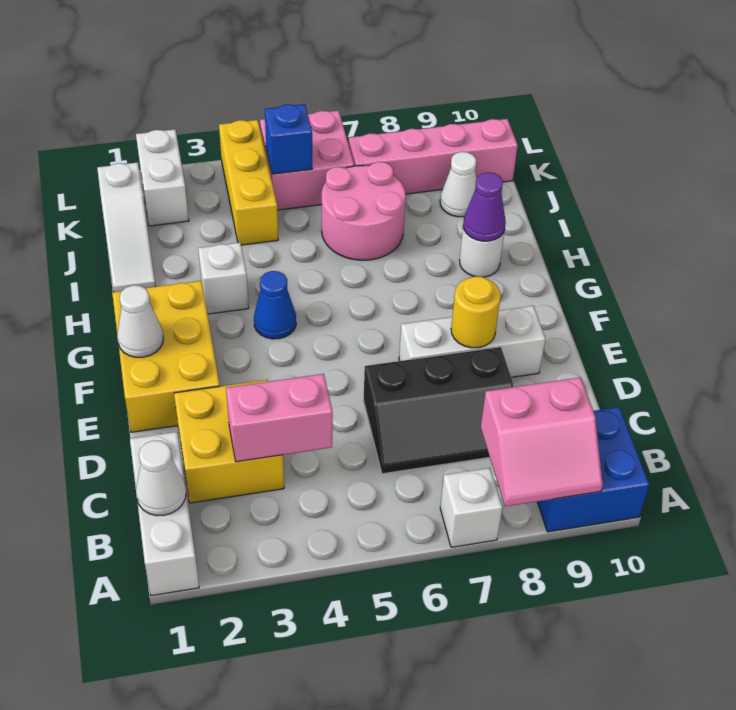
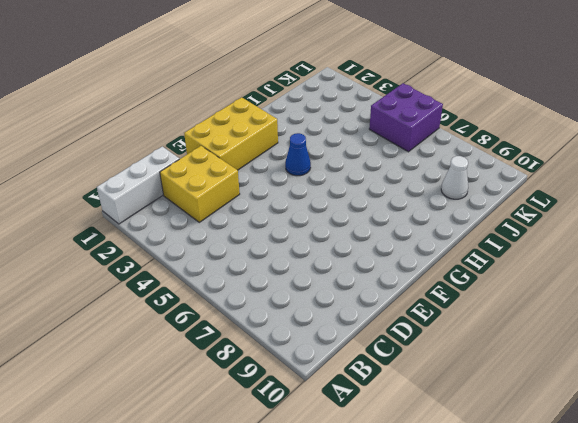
purple 2x2 brick [369,83,443,152] -> pink 2x2 brick [260,110,354,210]
none -> white 1x1 brick [440,468,503,547]
none -> blue 2x2 brick [537,407,649,532]
none -> black 2x3 slope [364,347,513,474]

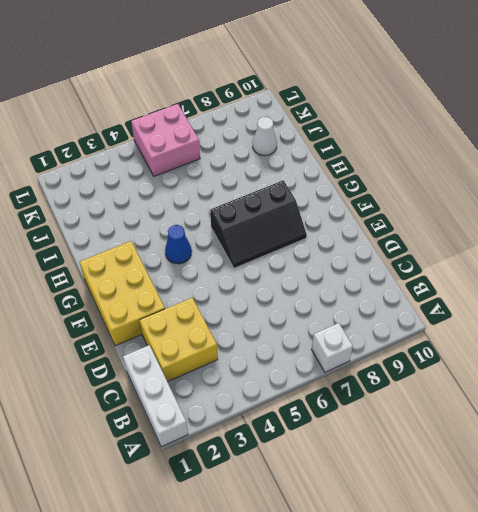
black 2x3 slope [210,180,307,268] -> black 2x3 slope moved to [364,347,513,474]
none -> blue 2x2 brick [537,407,649,532]
none -> white 1x3 brick [399,306,545,377]
none -> white 1x1 brick [198,243,249,314]

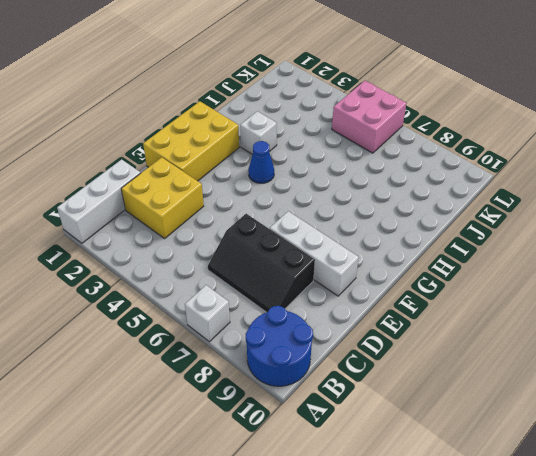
blue 2x2 round brick [246,306,313,386] -> blue 2x2 brick [537,407,649,532]
none -> white 1x1 round brick [459,227,505,277]
none -> white 1x3 slope [97,162,156,292]
none -> pink 2x2 round brick [322,162,406,260]

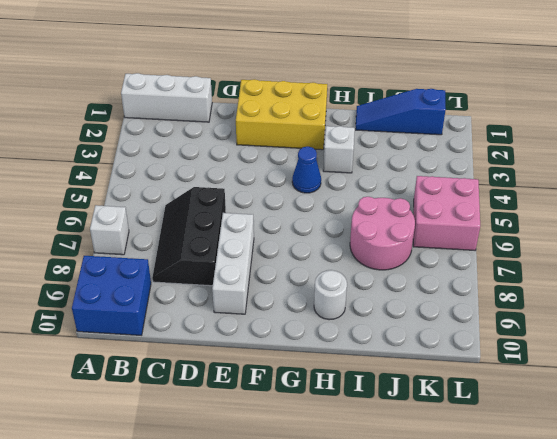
blue 1x3 slope [356,89,446,135] -> white 1x3 slope [97,162,156,292]
none -> yellow 2x2 brick [174,380,284,503]
none -> yellow 1x3 brick [219,120,278,245]
none -> white 1x1 cone [440,152,476,217]

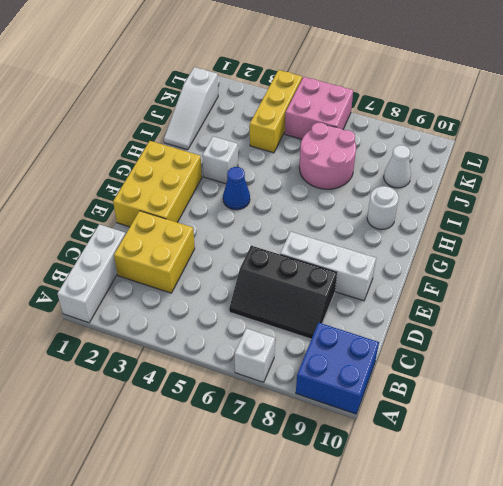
none -> white 1x2 brick [136,129,189,226]
none -> pink 1x4 brick [348,119,518,194]
none -> pink 2x2 slope [481,377,603,507]

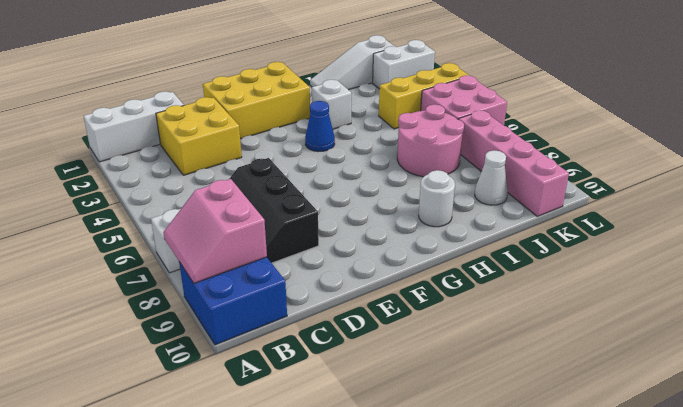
none -> white 1x3 brick [399,306,545,377]
none -> white 1x1 cone [136,440,186,516]
none -> pink 1x2 brick [226,374,333,462]

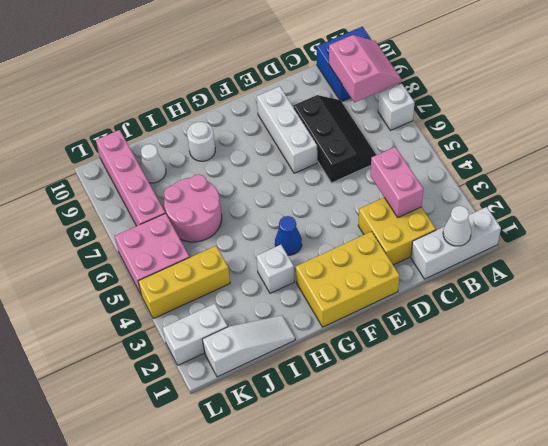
none -> yellow 1x1 round brick [451,276,501,348]
none -> white 1x1 cone [117,285,163,357]
none -> purple 1x1 cone [463,172,506,241]

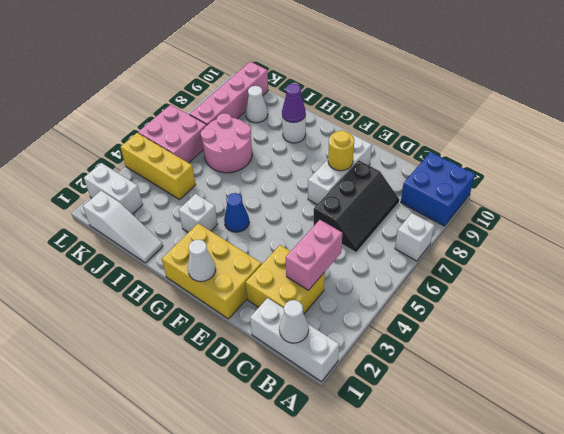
none -> pink 2x2 slope [481,377,603,507]
none -> blue 1x1 brick [265,104,312,174]

